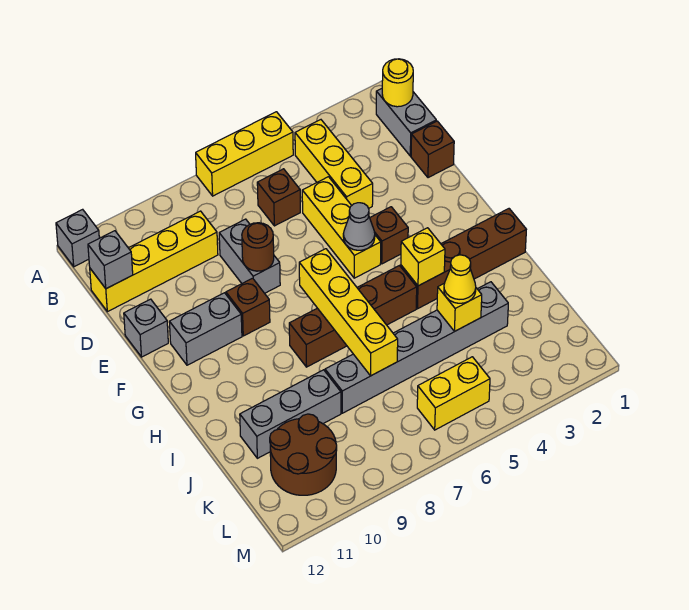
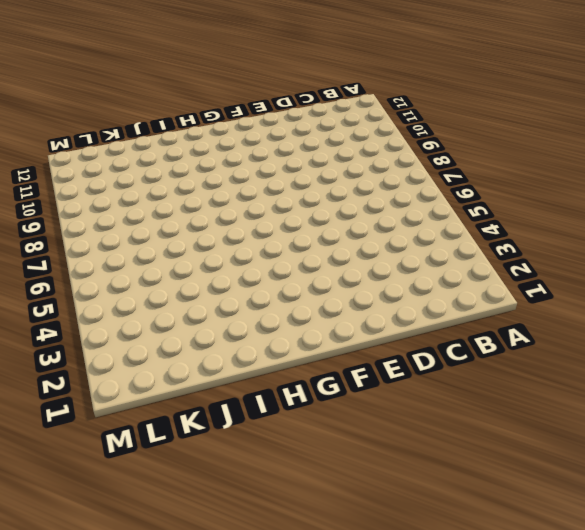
none -> yellow 1x3 brick [196,112,293,196]
none -> grey 1x1 brick [56,209,99,267]
none -> grey 1x2 brick [376,89,436,156]

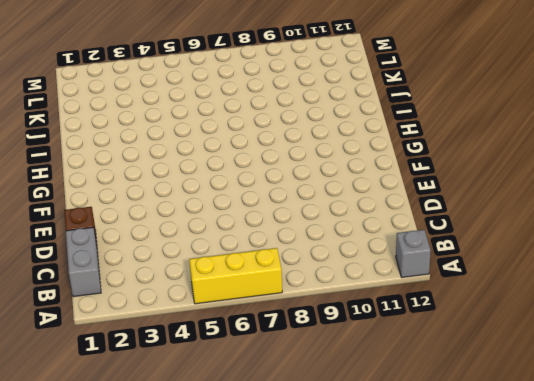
none -> yellow 1x3 brick [295,120,373,208]
none -> brown 1x1 brick [257,169,300,226]
none -> yellow 1x4 brick [90,211,218,312]

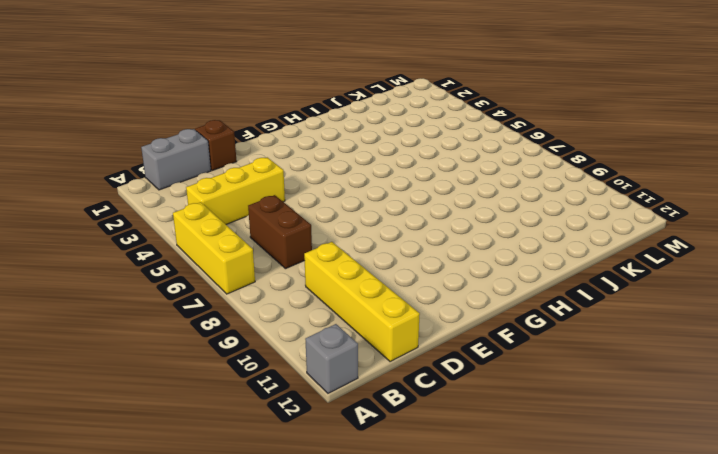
brown 1x2 brick [248,195,312,269] -> brown 1x1 brick [257,169,300,226]
none -> yellow 1x3 brick [302,177,381,278]
none -> grey 1x2 brick [219,219,280,293]
none -> grey 1x1 brick [124,299,168,357]

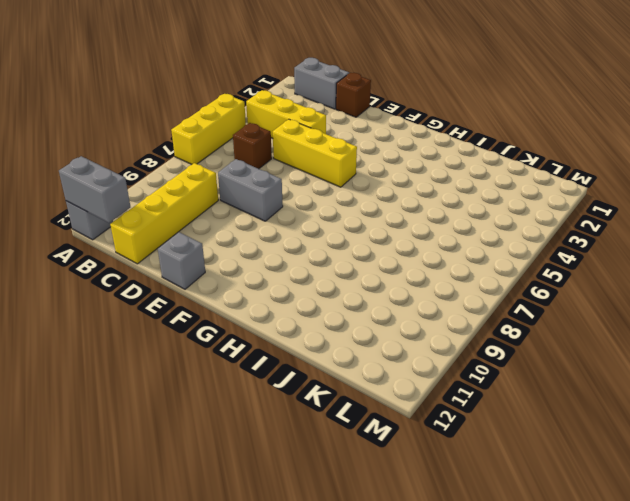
grey 1x2 brick [59,156,130,223] -> grey 1x2 brick turned to [169,293,242,365]
none -> brown 1x1 brick [370,207,408,264]
none -> brown 1x1 brick [226,278,270,336]
none -> brown 1x4 brick [401,209,526,309]

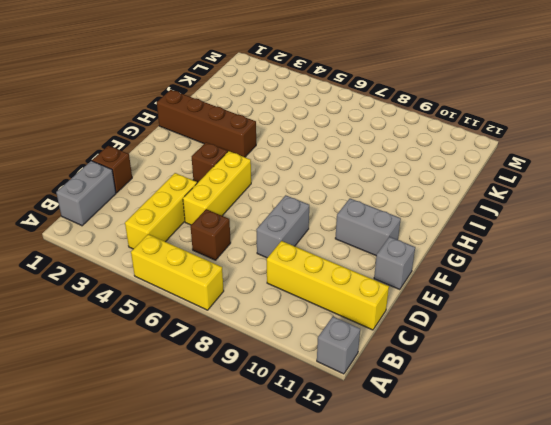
none -> brown 1x1 brick [226,278,270,336]
none -> brown 1x4 brick [289,266,417,367]
none -> grey 1x6 brick [325,282,508,413]

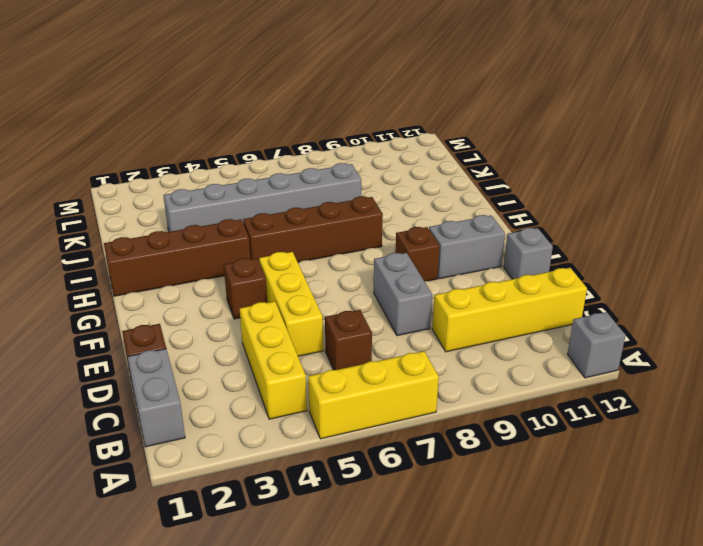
none -> grey 1x3 brick [240,370,341,458]
none -> brown 2x2 round brick [270,414,337,495]
none -> yellow 1x2 brick [417,357,490,430]

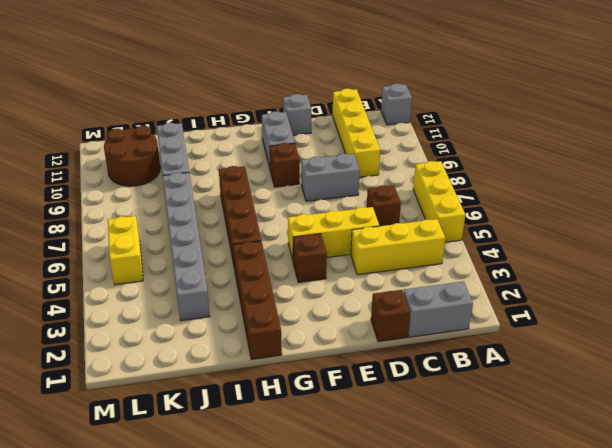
none -> yellow 1x1 round brick [382,59,413,107]
none -> grey 1x1 brick [88,231,133,289]
none -> brown 1x1 round brick [242,223,274,271]

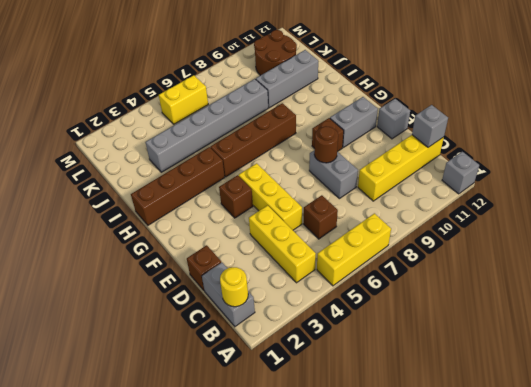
none -> grey 1x1 cone [343,203,375,250]
none -> yellow 1x4 brick [299,249,398,376]
none -> yellow 1x1 brick [401,228,445,286]

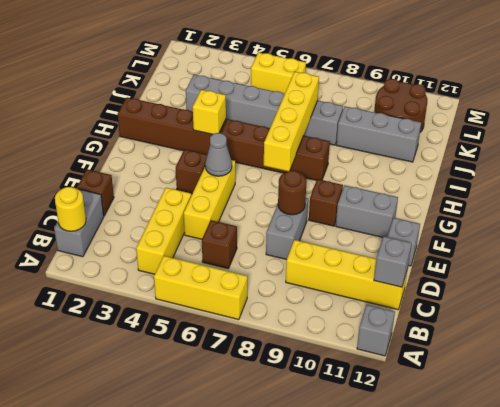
none -> yellow 1x1 brick [437,284,482,332]
none -> yellow 1x1 cone [444,255,476,303]

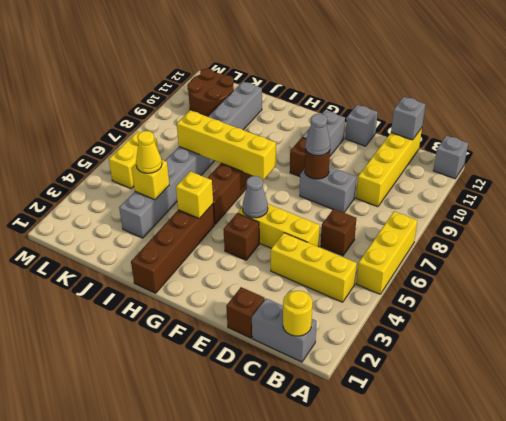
grey 1x1 cone [305,114,330,156] -> none

